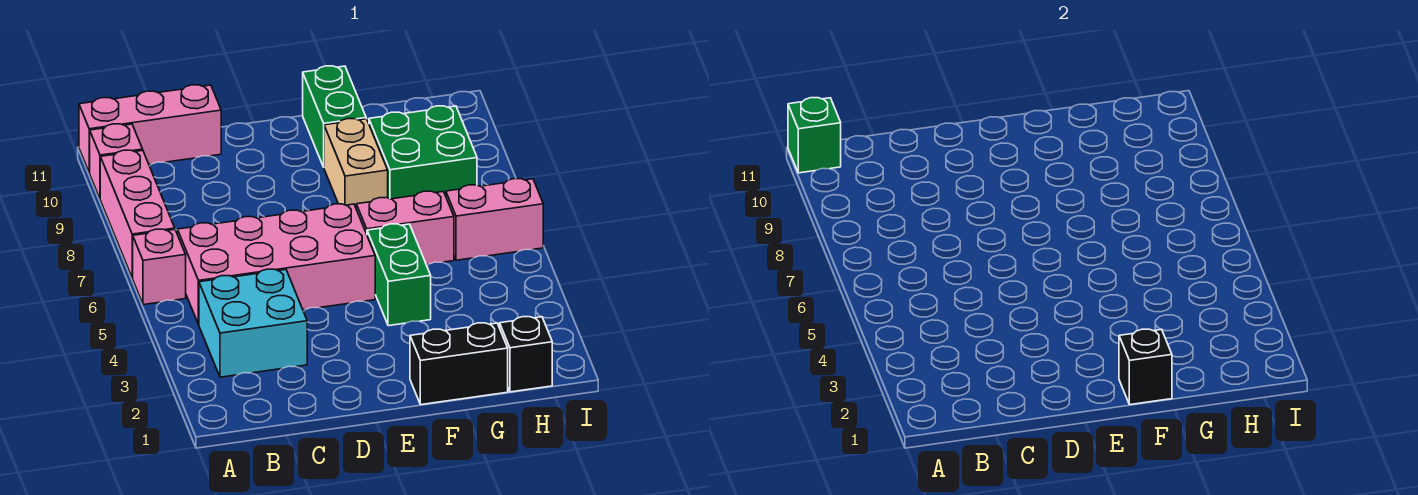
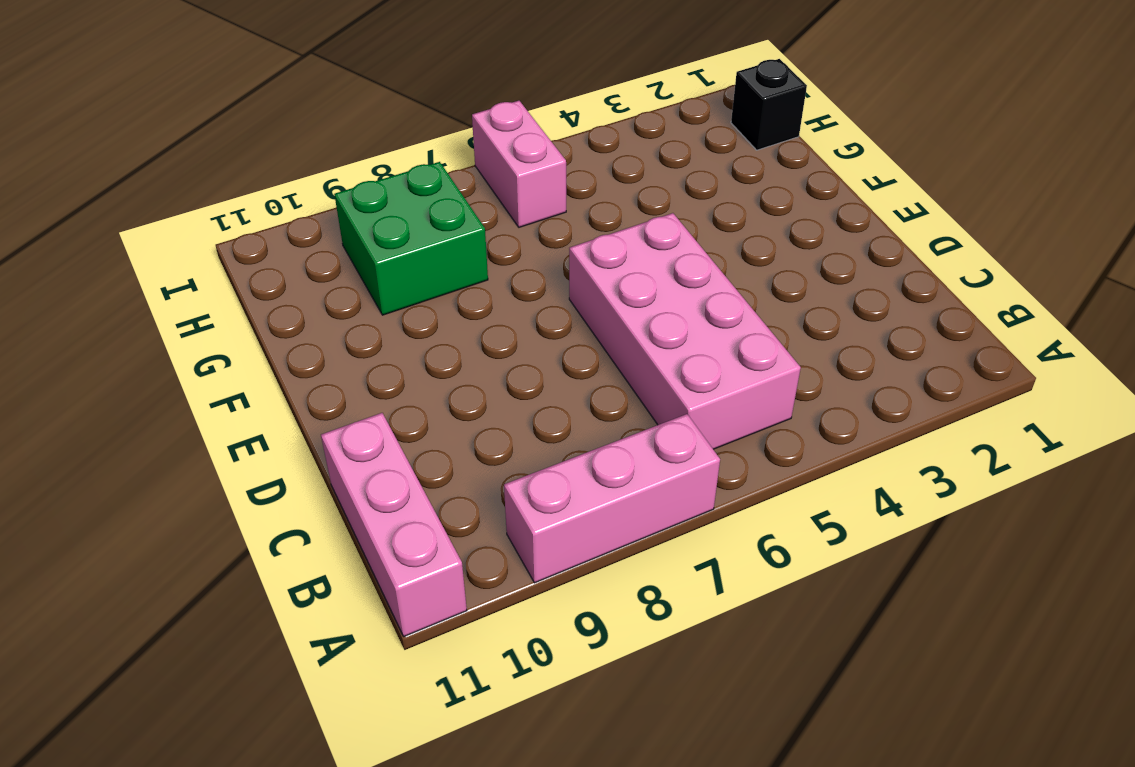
none -> pink 1x1 brick [133,229,186,305]
none -> pink 1x1 brick [90,124,143,198]
none -> cyan 2x2 brick [199,269,307,377]

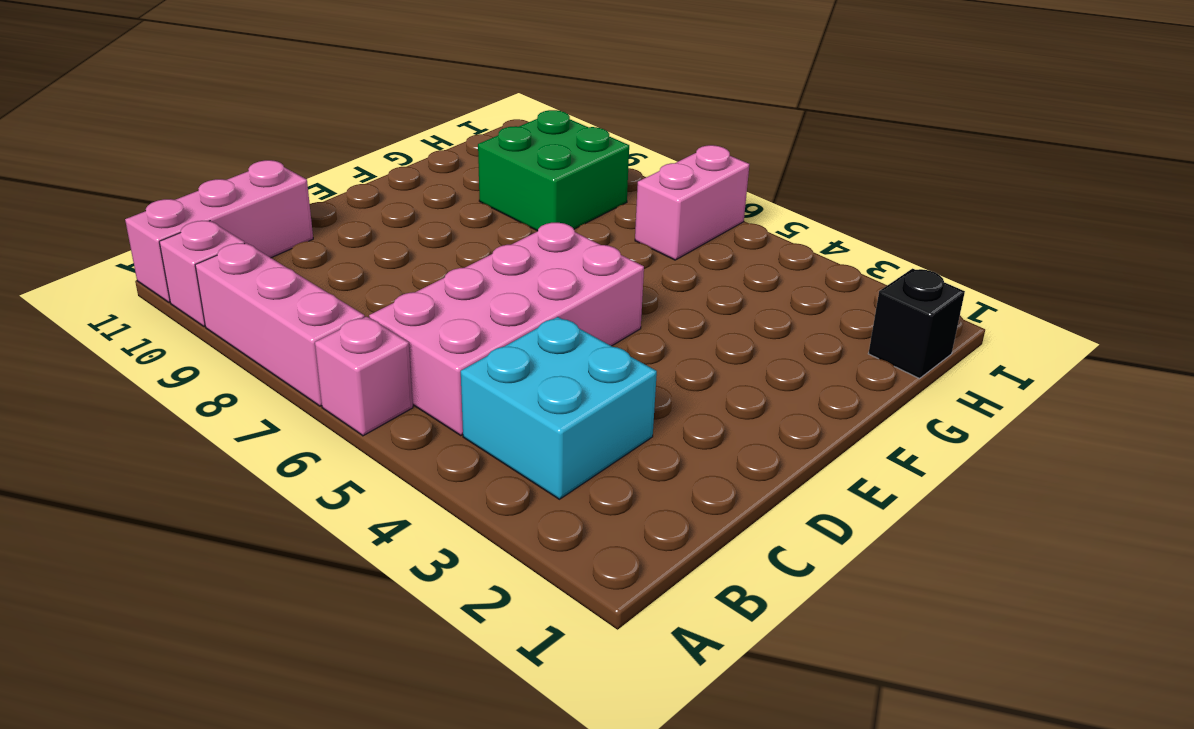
none -> black 1x2 brick [410,323,508,405]
none -> green 1x2 brick [367,224,431,326]
none -> pink 1x2 brick [356,191,454,265]

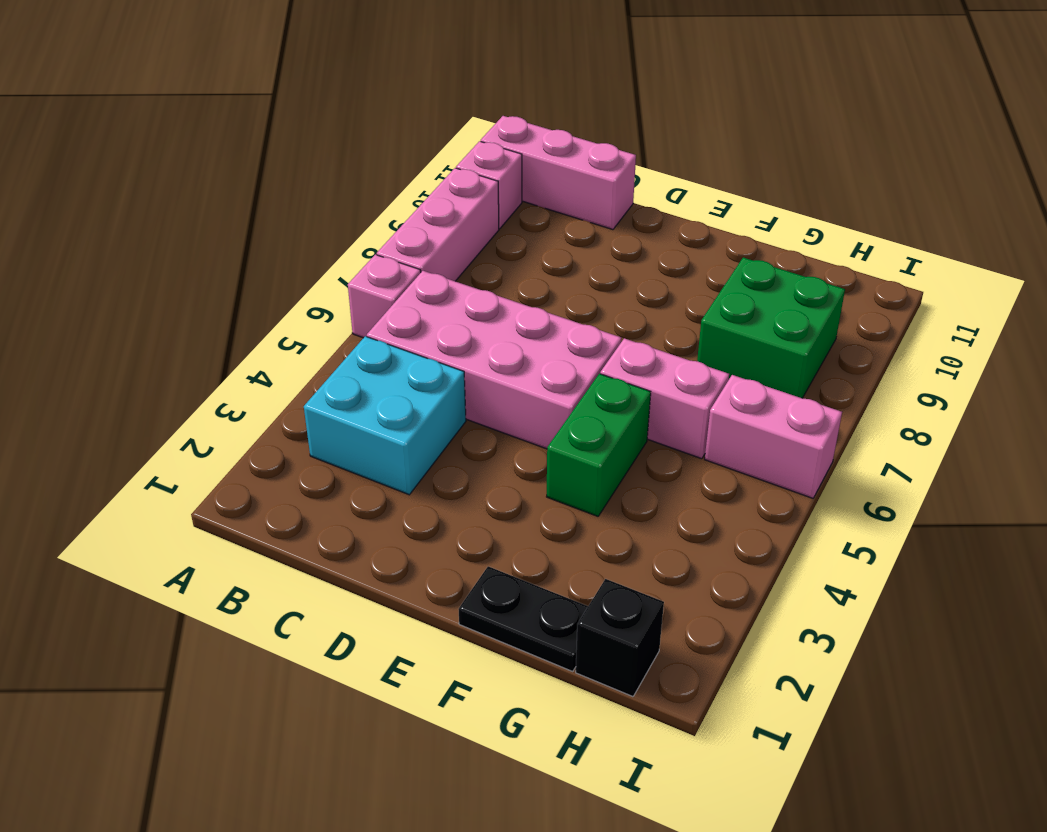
black 1x2 plate [459,566,588,671] -> black 1x2 brick [410,323,508,405]
none -> tan 1x2 brick [324,119,388,207]
none -> green 1x2 brick [303,66,366,167]
none -> green 1x1 brick [788,98,841,173]

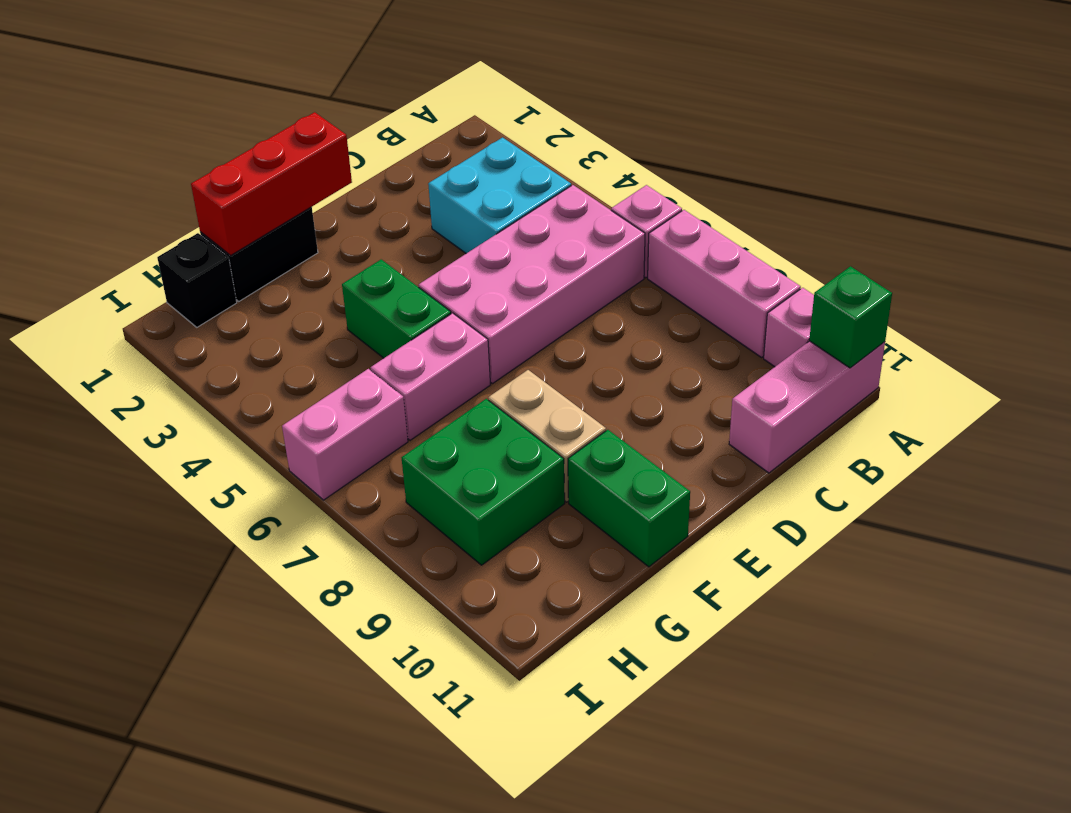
red 1x3 brick [191,112,352,256] -> black 1x1 brick [1119,329,1172,405]

